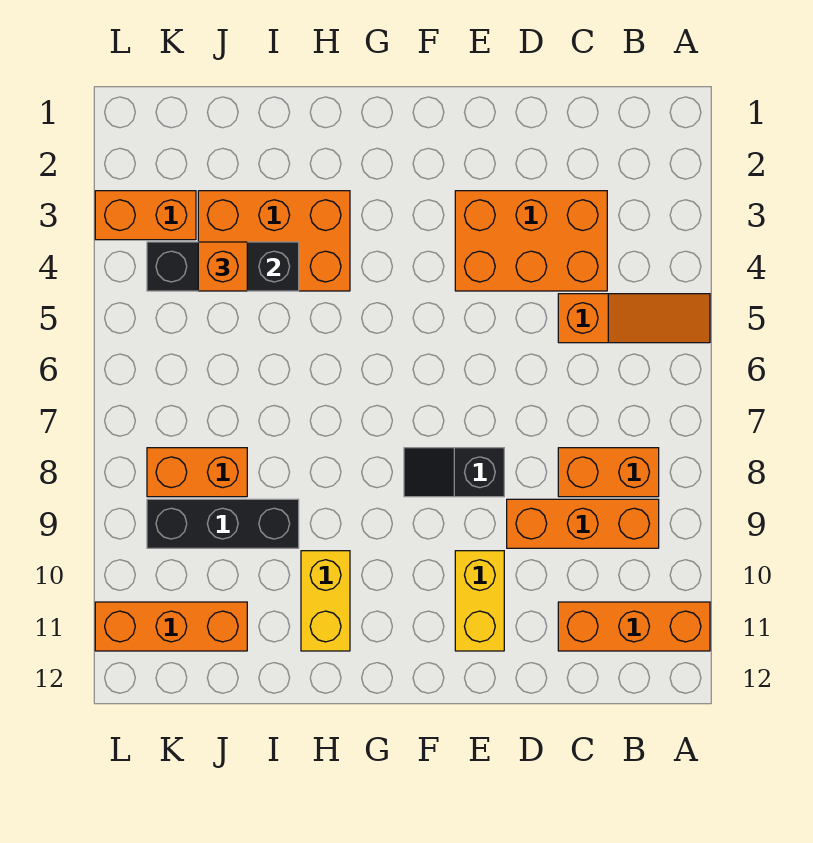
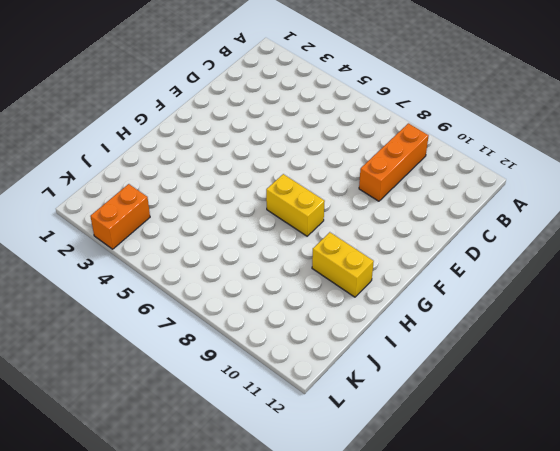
yellow 1x2 brick [266,174,325,236] -> yellow 1x2 brick moved to [455,551,504,651]
none -> orange 1x3 slope [558,294,710,343]
none -> orange 1x3 brick [558,602,710,651]
none -> orange 1x2 brick [558,448,659,497]

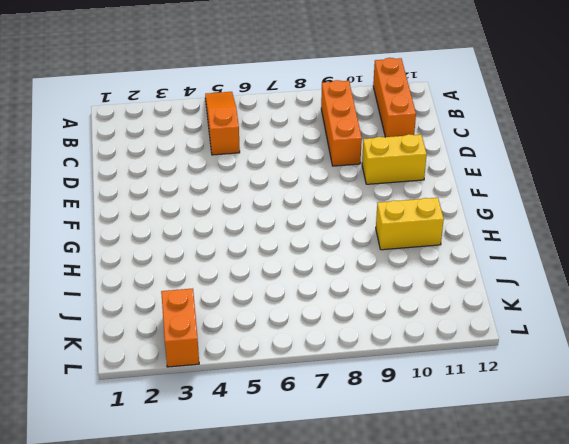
none -> orange 1x2 brick [558,448,659,497]
none -> orange 2x3 brick [455,191,607,291]
none -> black 1x2 slope [404,448,504,497]

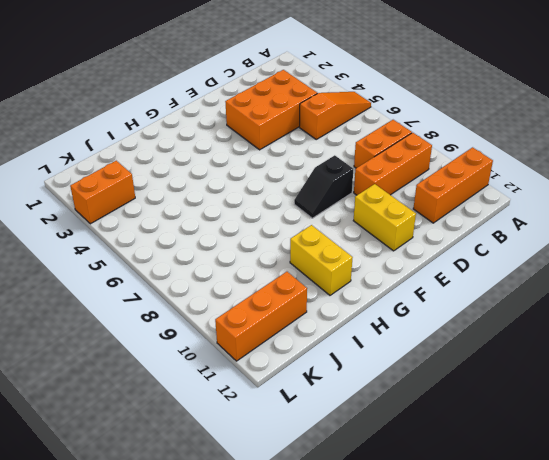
none -> orange 2x3 brick [198,191,350,291]
none -> black 1x3 brick [147,499,299,548]
none -> orange 1x2 brick [147,448,247,497]

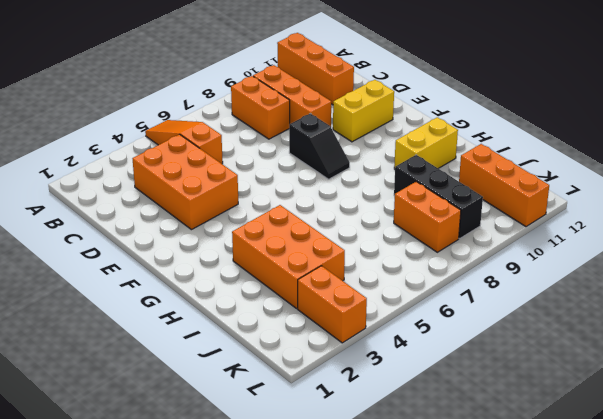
none -> black 1x3 brick [147,242,299,291]
none -> orange 1x1 brick [198,242,247,291]

